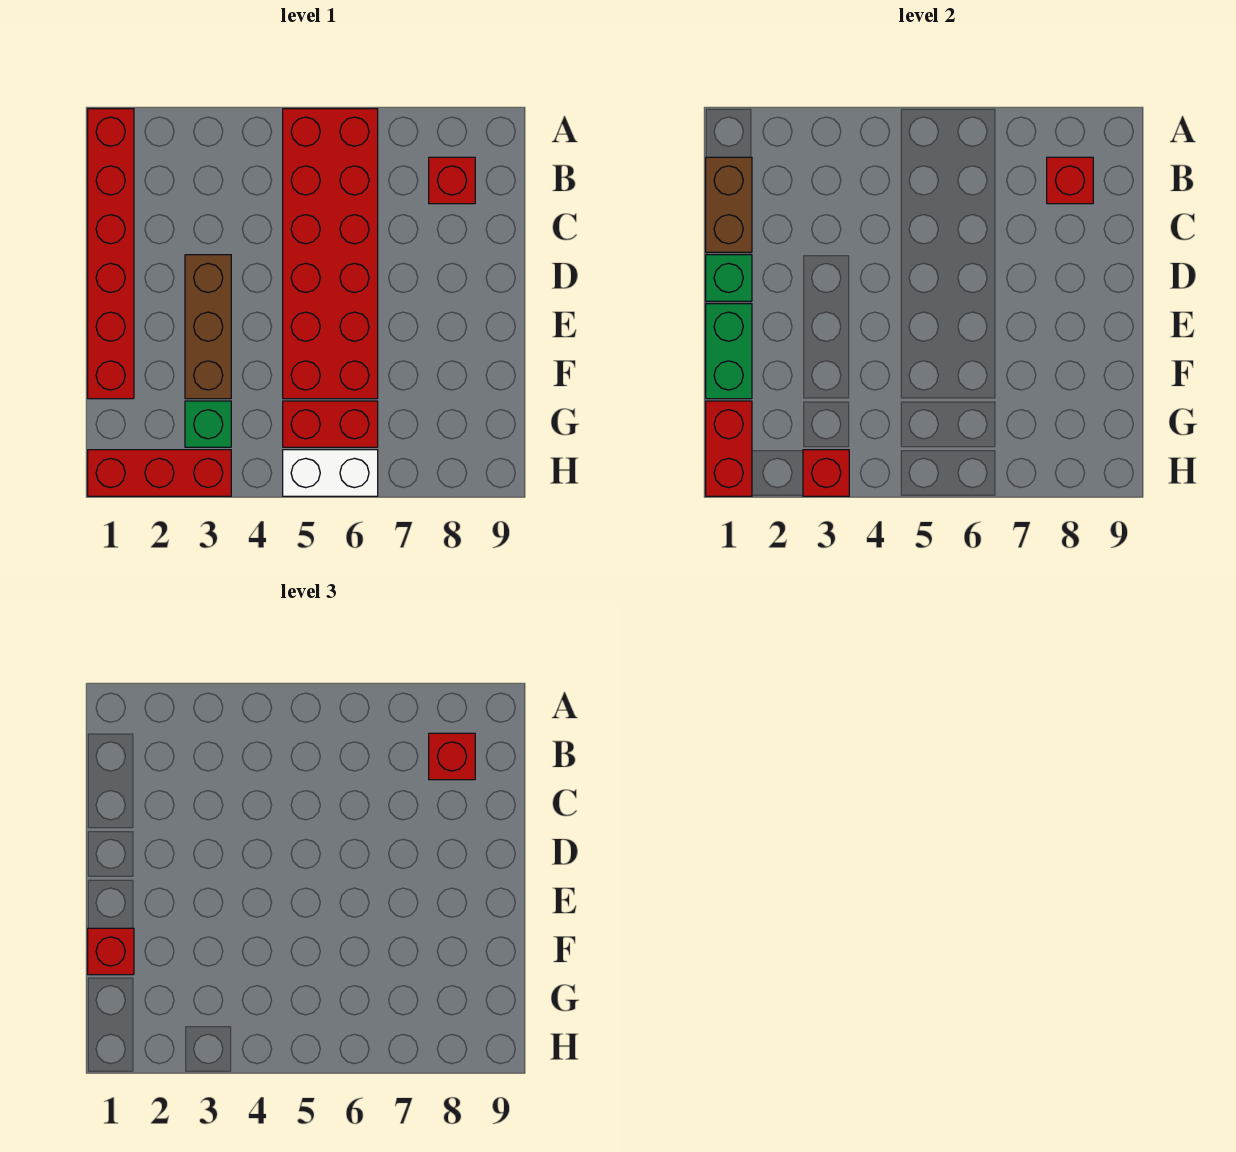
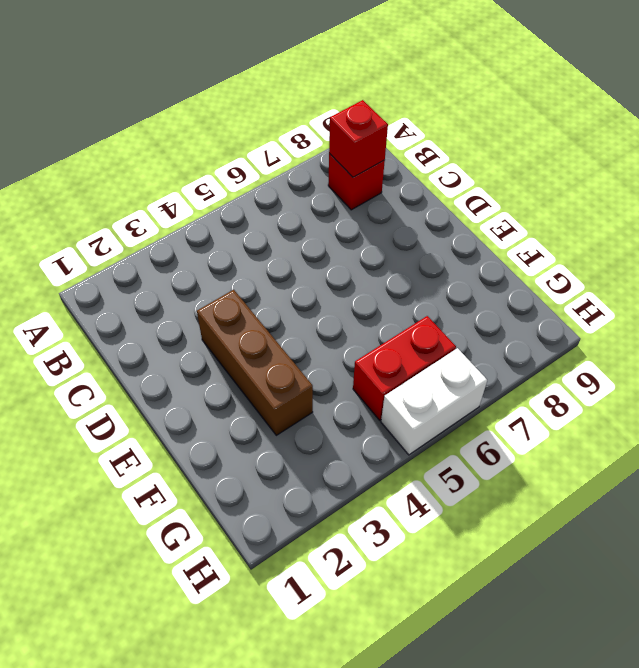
none -> red 1x6 brick [88,109,134,399]
none -> red 2x6 brick [283,109,378,399]
none -> green 1x1 brick [185,401,231,447]

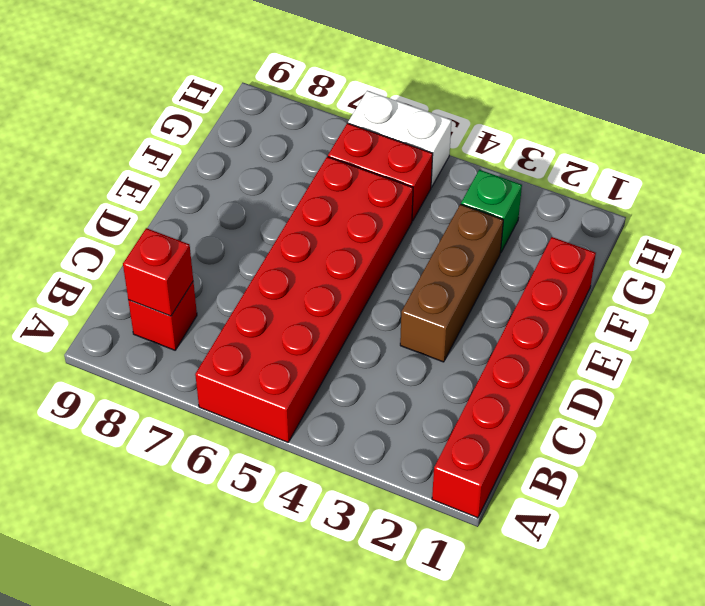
none -> red 1x3 brick [88,450,231,496]
none -> brown 1x2 brick [706,157,752,252]
none -> green 1x1 brick [706,255,752,301]

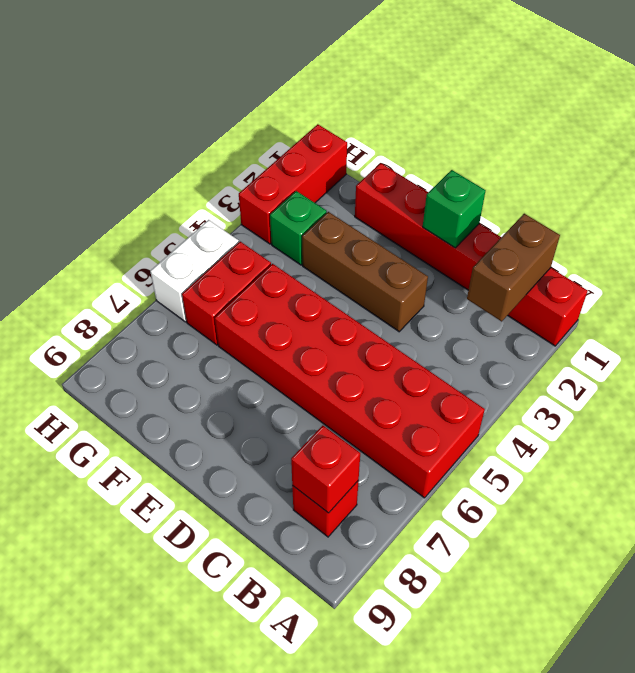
brown 1x2 brick [467,214,560,322] -> brown 1x2 brick turned to [706,157,752,252]
none -> green 1x2 brick [706,304,752,399]
none -> red 1x2 brick [706,401,752,496]
none -> red 1x1 brick [803,450,849,496]

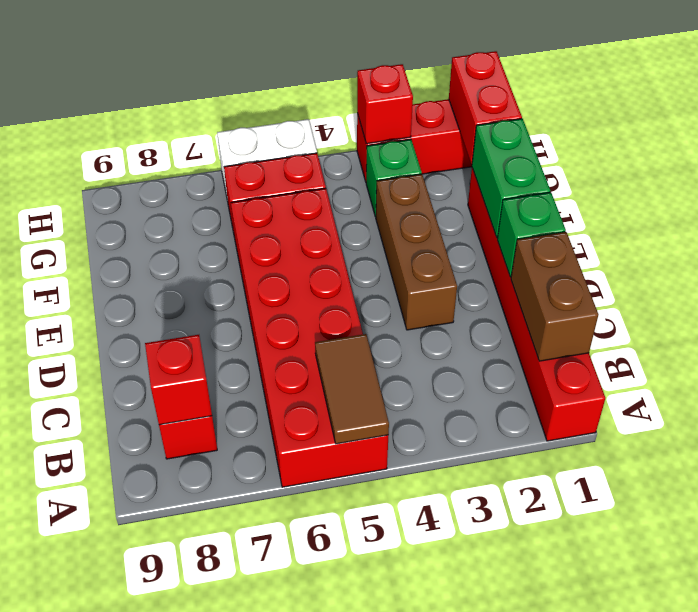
brown 1x2 tile [315,334,389,444] -> none
none -> red 1x1 brick [429,733,475,780]
none -> red 1x1 brick [88,928,134,975]

